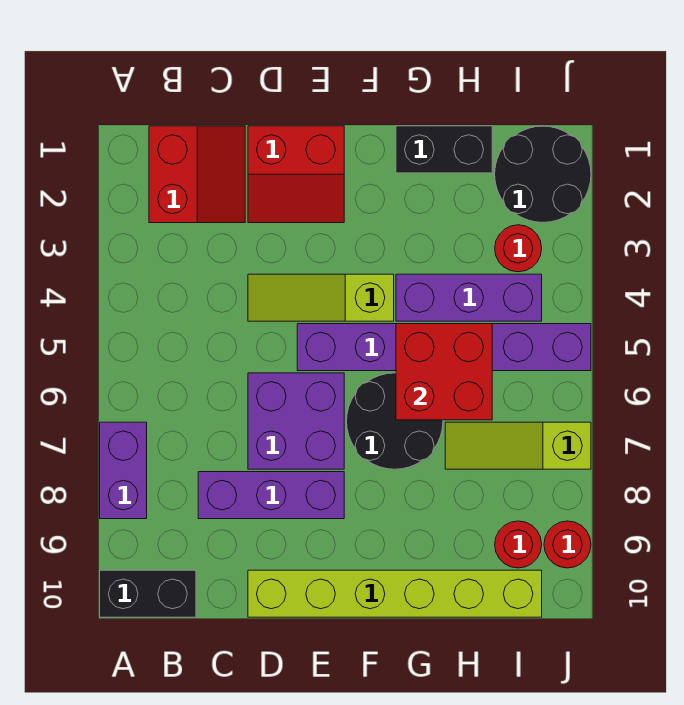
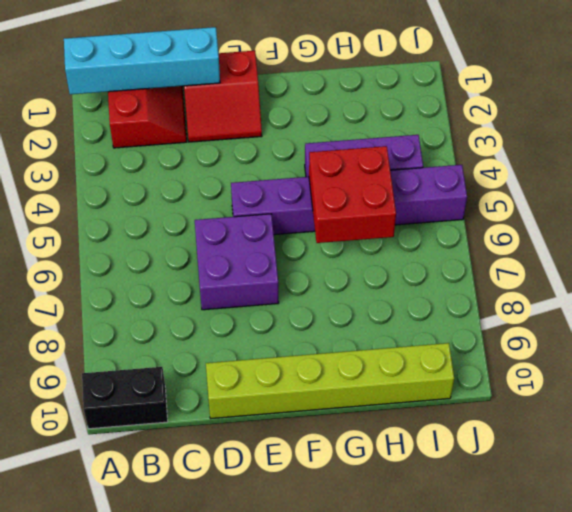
cyan 1x4 brick [64,27,220,94] -> none
none -> purple 1x2 brick [100,422,147,519]
none -> purple 1x3 brick [198,472,344,519]
none -> lime 1x3 slope [248,274,394,321]

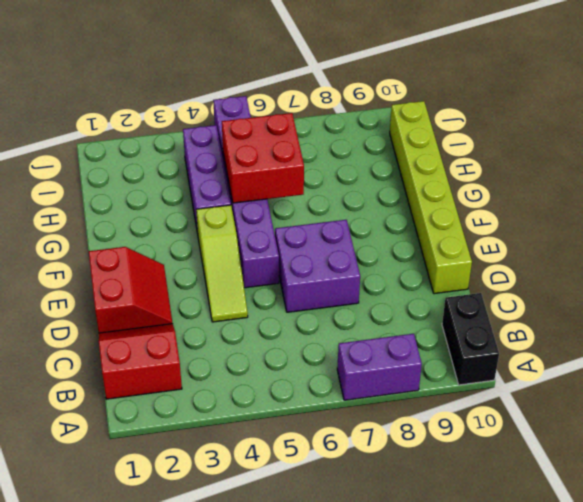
none -> purple 1x3 brick [198,472,344,519]
none -> black 2x2 round brick [347,373,443,469]
none -> black 1x2 brick [396,126,492,173]

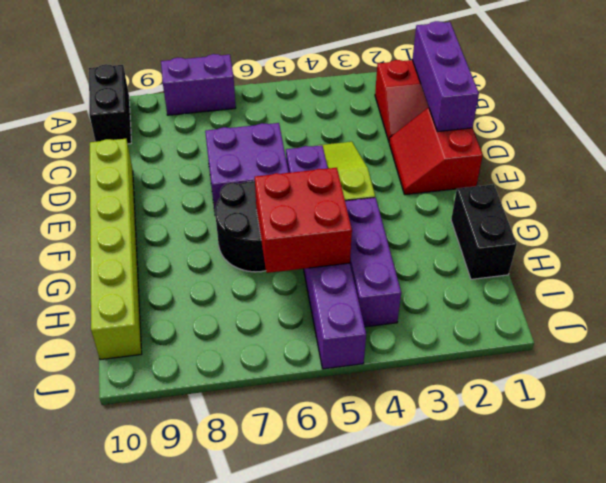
purple 1x3 brick [412,21,479,132] -> purple 1x3 brick moved to [198,472,344,519]
none -> lime 1x3 slope [445,422,591,469]
none -> black 2x2 round brick [495,126,591,222]
none -> red 1x1 round brick [495,225,542,272]

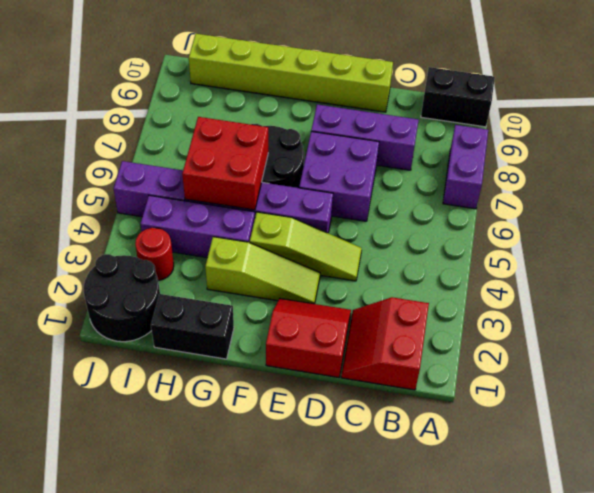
lime 1x3 slope [205,237,320,304] -> lime 1x3 slope moved to [445,422,591,469]
none -> red 1x1 round brick [495,521,542,568]
none -> red 1x1 round brick [544,521,591,568]

